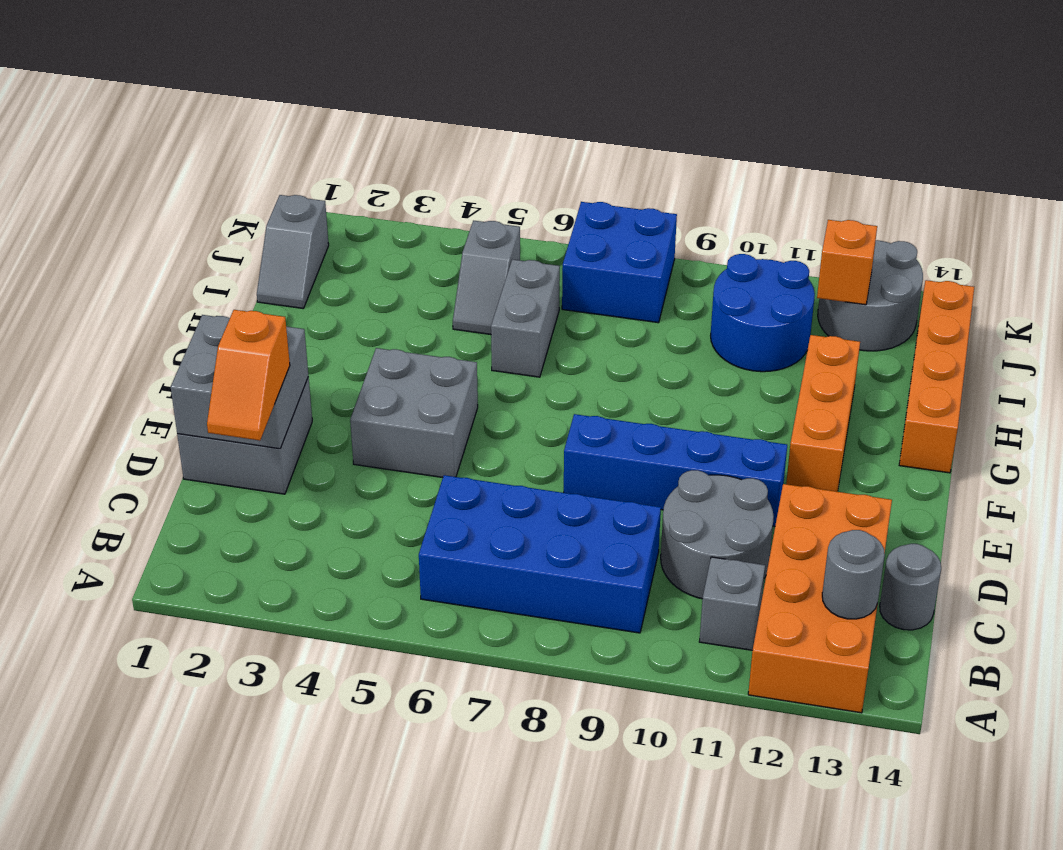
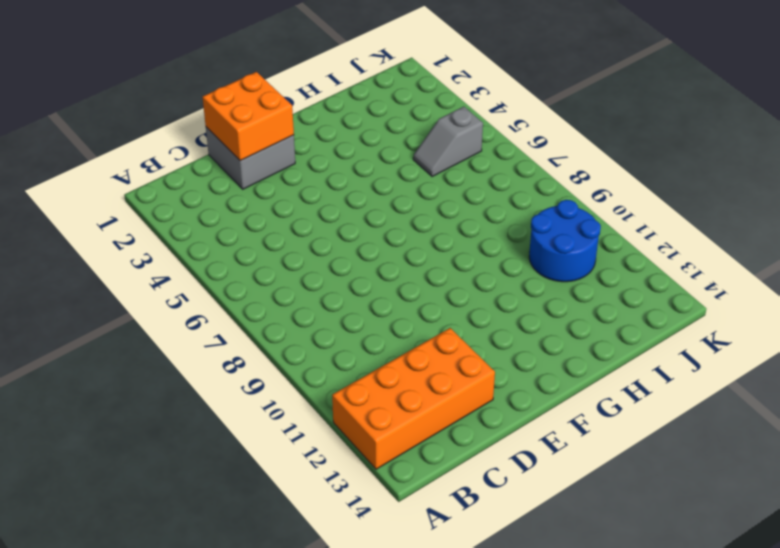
orange 2x2 brick [203,72,294,161] -> grey 2x2 brick [171,315,308,449]
none -> blue 2x4 brick [419,475,661,633]
none -> grey 1x1 brick [699,557,765,650]
none -> grey 2x2 round brick [661,470,774,599]

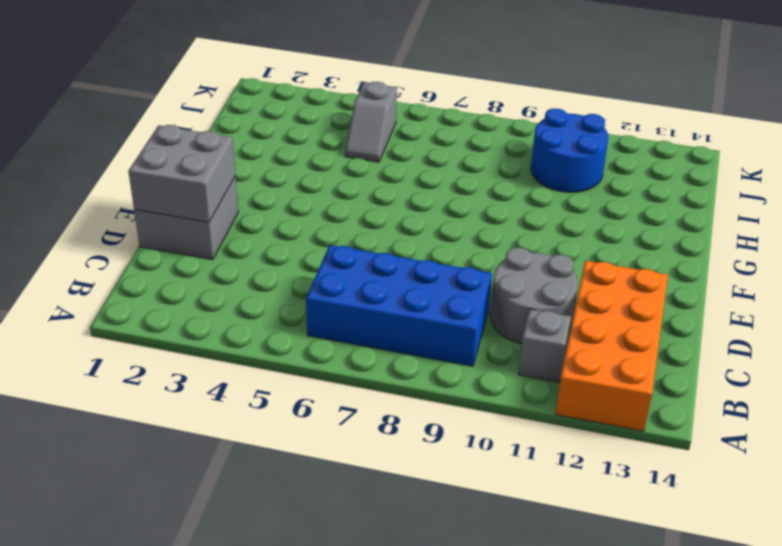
none -> grey 1x1 round brick [880,544,941,630]
none -> grey 2x2 brick [350,348,478,478]
none -> blue 1x4 brick [564,414,787,526]

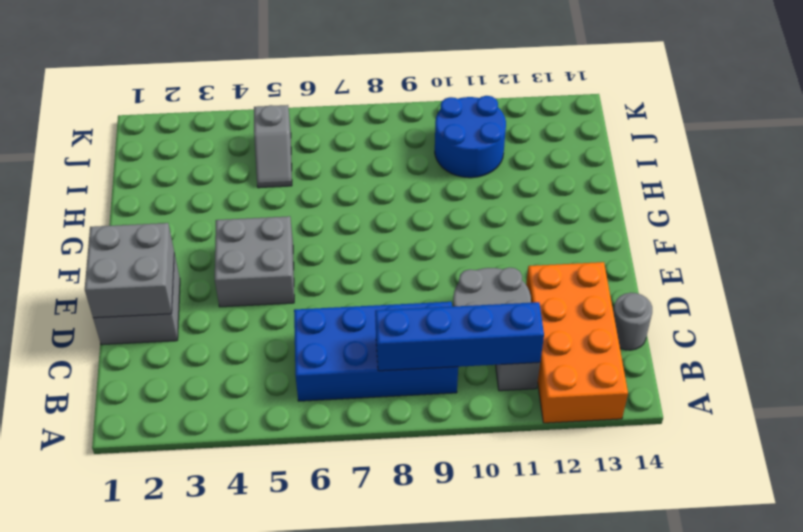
blue 1x4 brick [375,302,544,371] -> blue 1x4 brick moved to [564,414,787,526]
none -> orange 1x3 brick [786,335,860,492]
none -> orange 1x4 brick [899,280,974,473]
none -> grey 1x2 brick [491,259,560,377]

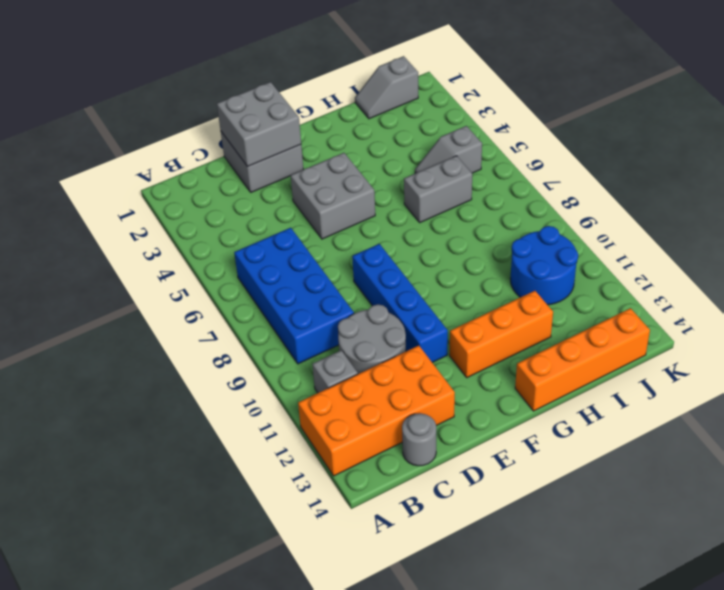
none -> blue 2x2 brick [562,202,677,323]
none -> grey 2x2 round brick [818,240,923,351]
none -> grey 1x1 round brick [822,530,885,619]

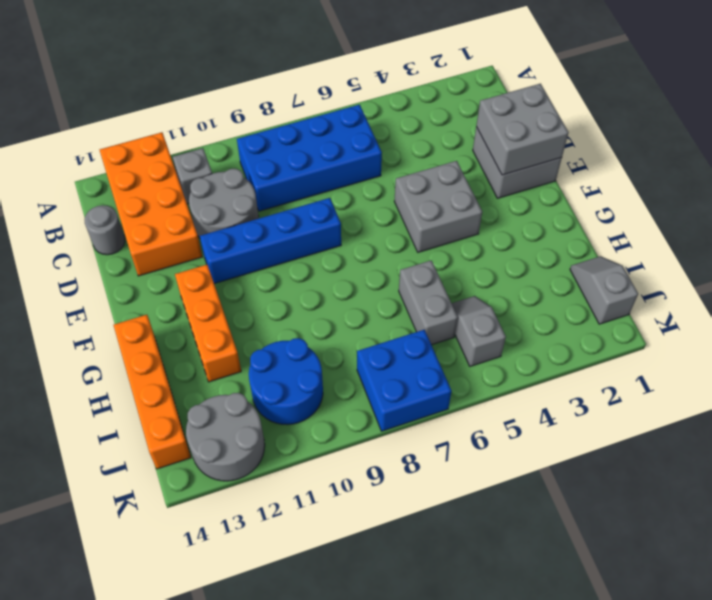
none -> grey 1x1 round brick [822,530,885,619]
none -> orange 1x1 brick [817,220,877,305]
none -> orange 1x2 slope [207,310,290,440]

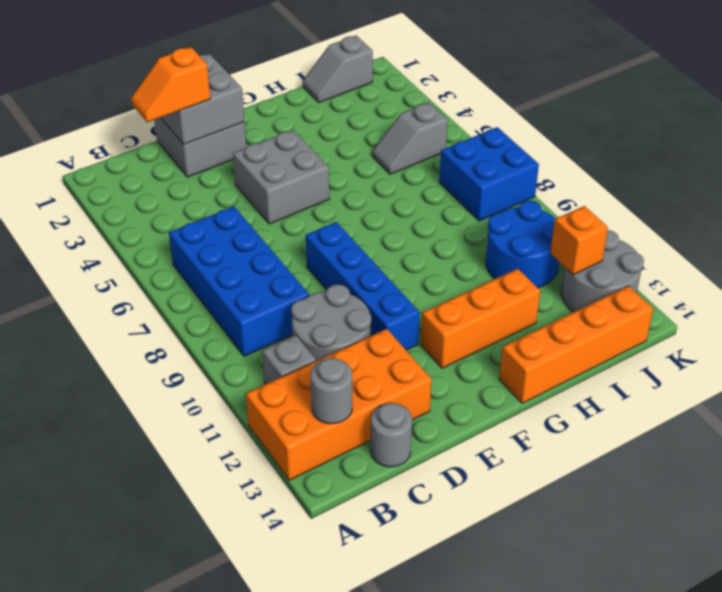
none -> grey 1x2 brick [491,259,560,377]

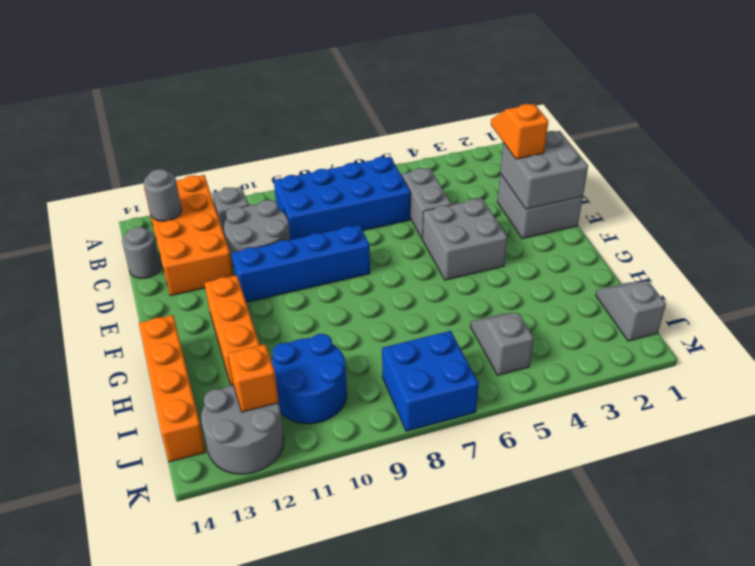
grey 1x2 brick [402,168,452,239] -> grey 1x2 brick moved to [491,259,560,377]

